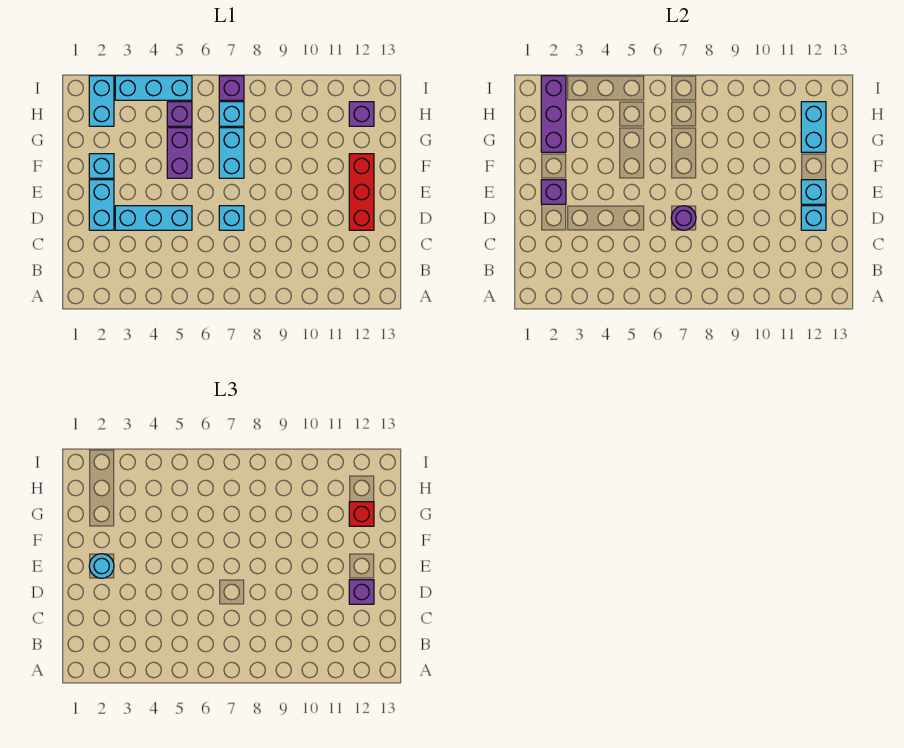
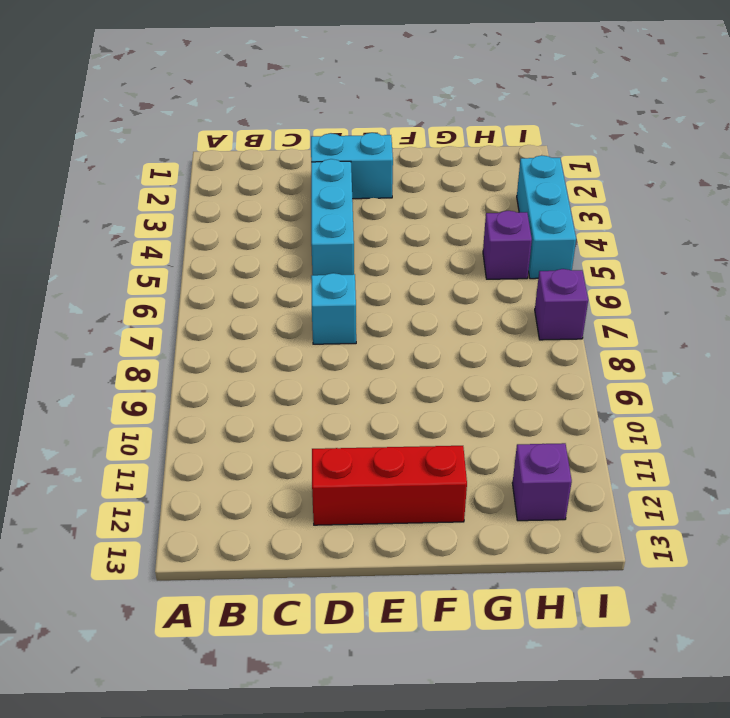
none -> cyan 1x1 brick [89,154,114,178]
none -> purple 1x2 brick [167,128,192,178]
none -> cyan 1x2 brick [219,128,244,178]

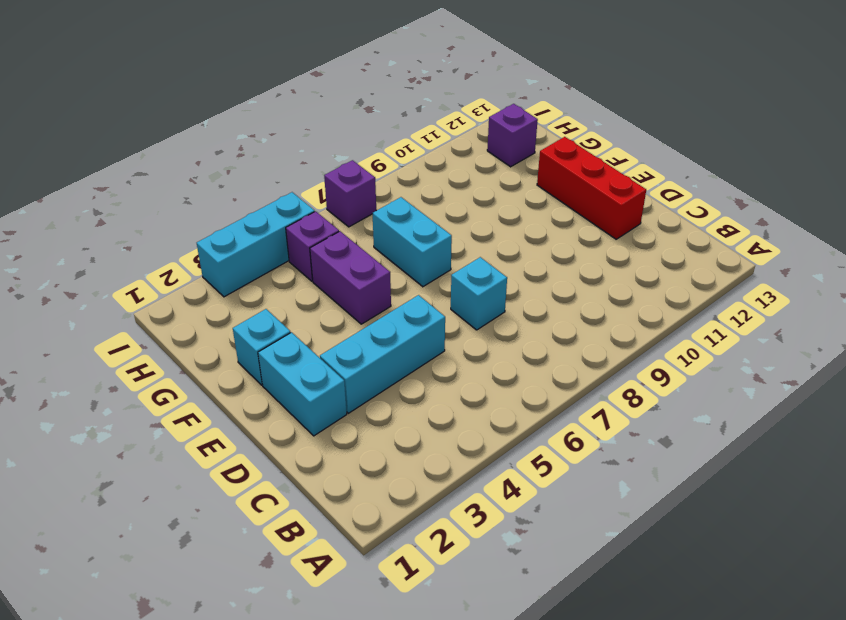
none -> cyan 1x2 brick [89,76,114,126]
none -> cyan 1x1 brick [219,102,244,126]
none -> purple 1x1 round brick [671,206,696,230]

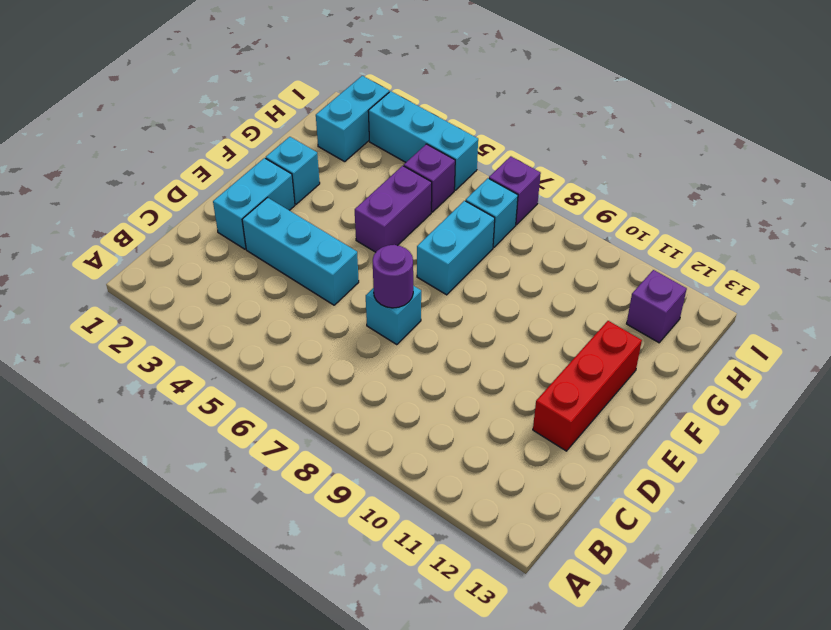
none -> cyan 1x1 brick [801,206,826,230]
none -> purple 1x1 brick [541,180,566,204]
none -> cyan 1x1 brick [801,180,826,204]

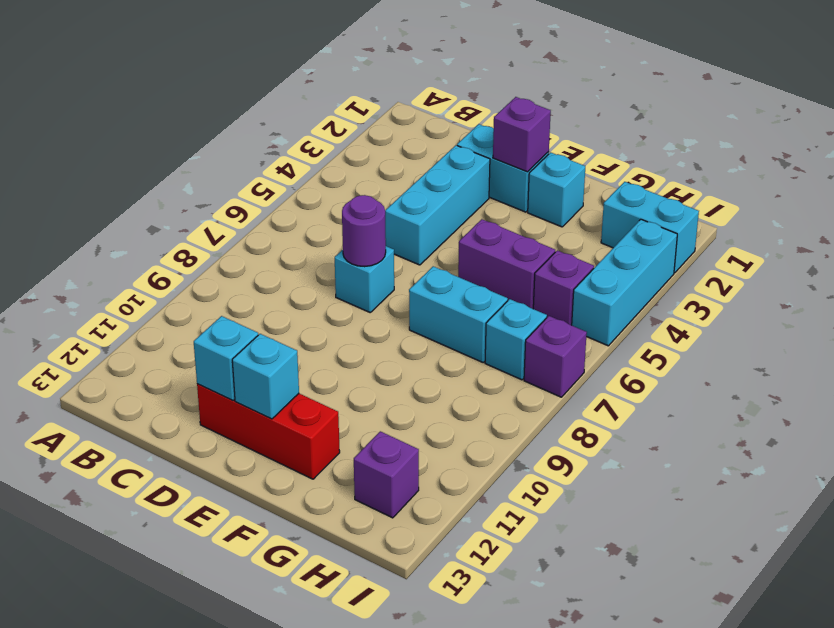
none -> purple 1x3 brick [541,76,566,152]
none -> cyan 1x2 brick [801,102,826,152]
none -> purple 1x1 brick [349,580,374,604]

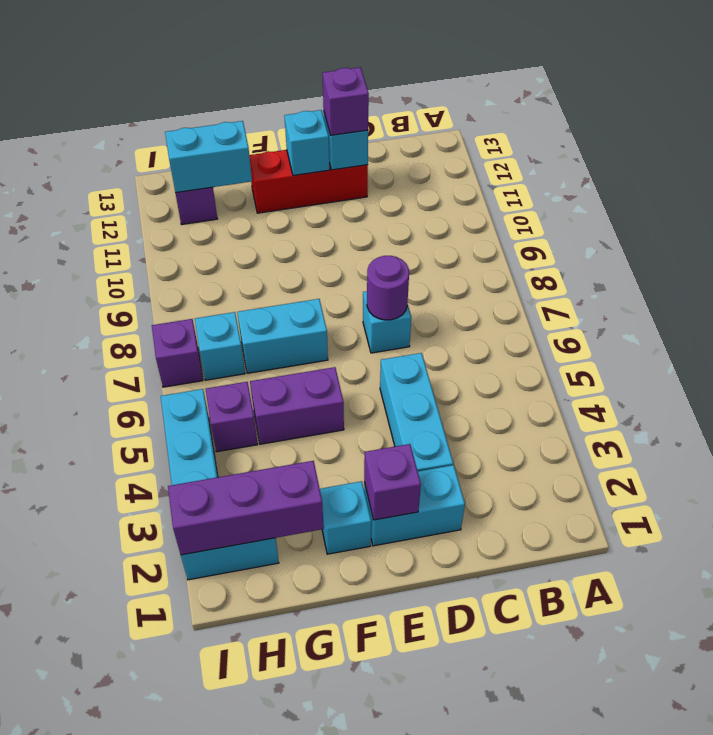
none -> cyan 1x1 round brick [89,554,114,578]
none -> red 1x1 brick [349,502,374,526]

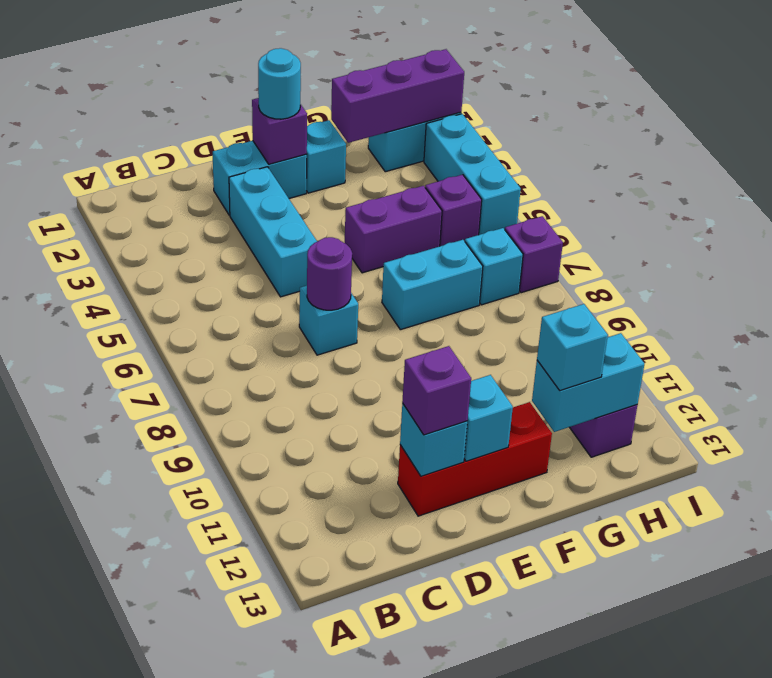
cyan 1x1 brick [537,304,608,391] -> red 1x1 brick [349,502,374,526]

